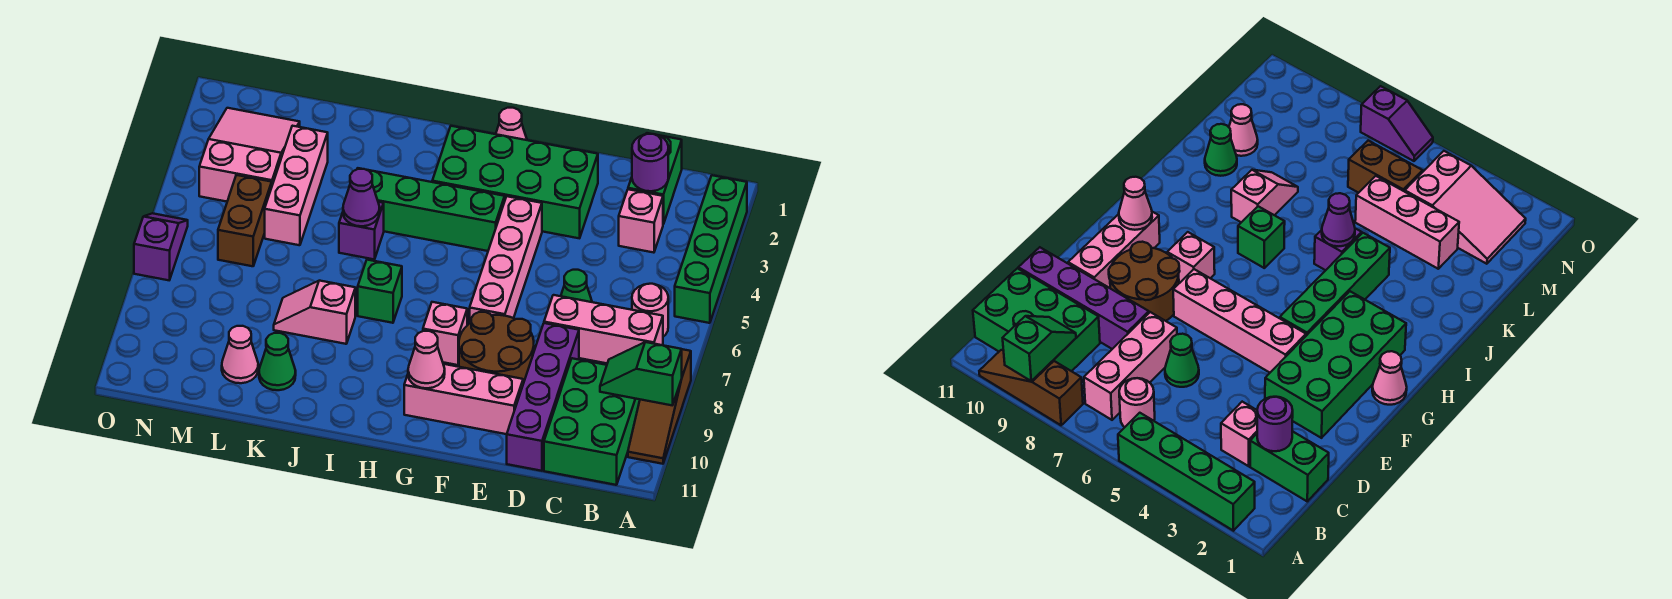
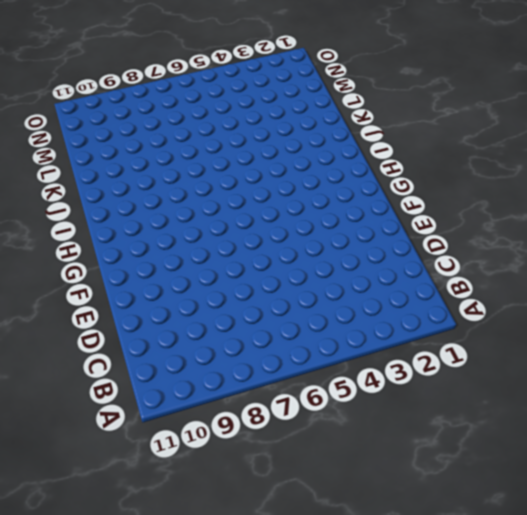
none -> green 1x4 brick [675,175,747,323]
none -> brown 1x3 slope [628,349,691,464]
none -> pink 1x1 round brick [632,284,668,337]

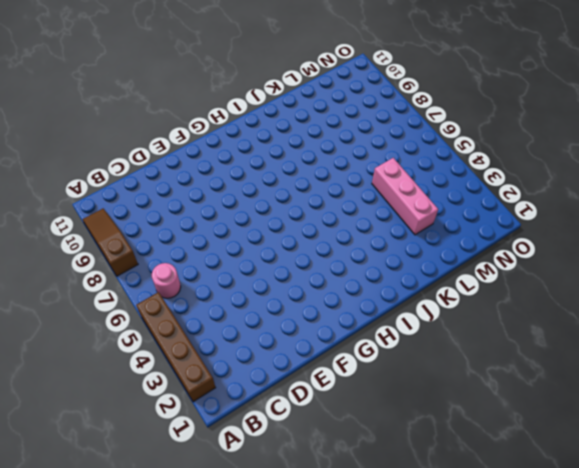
brown 1x4 brick [136,292,216,402] -> green 1x4 brick [675,175,747,323]
none -> pink 1x3 brick [544,295,663,363]
none -> green 2x3 brick [544,358,640,485]
none -> green 1x2 brick [628,133,682,224]

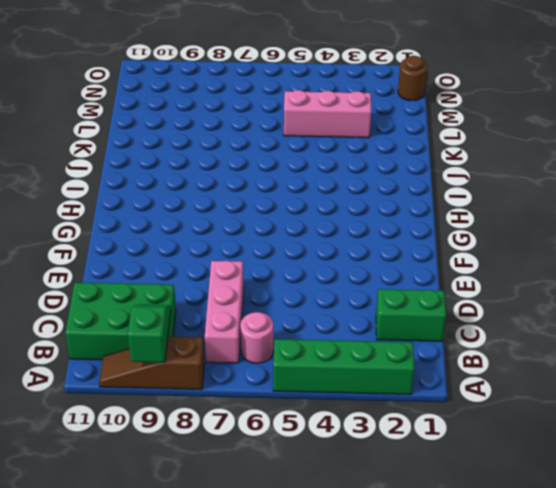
brown 1x1 round brick [398,56,427,101] -> none
none -> pink 1x1 brick [619,189,663,253]
none -> green 1x1 cone [561,270,592,302]
none -> purple 1x4 brick [507,323,579,471]

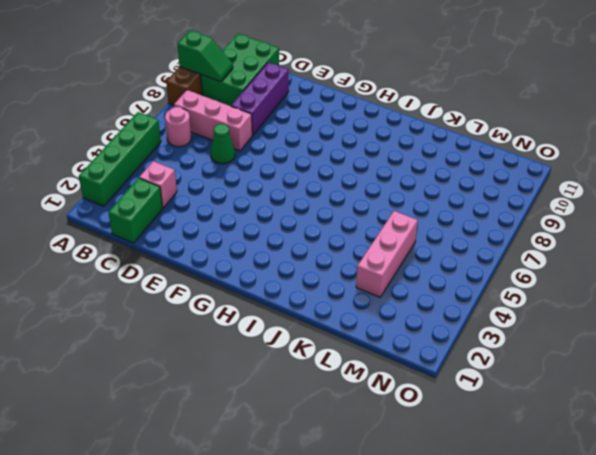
purple 1x3 brick [231,62,289,135] -> purple 1x4 brick [507,323,579,471]
none -> green 2x4 brick [432,126,598,238]
none -> brown 2x2 round brick [459,312,534,384]
none -> pink 1x3 brick [404,364,523,434]

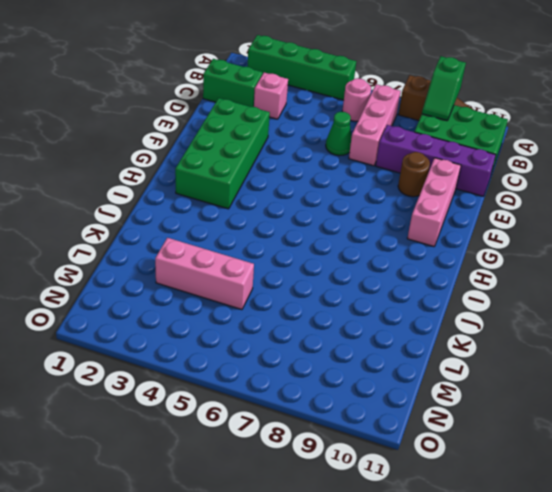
brown 1x1 round brick [398,152,430,197] -> brown 2x2 round brick [459,312,534,384]
none -> pink 1x4 brick [470,196,542,323]
none -> pink 1x1 cone [496,108,527,140]
none -> green 1x4 brick [357,168,505,251]

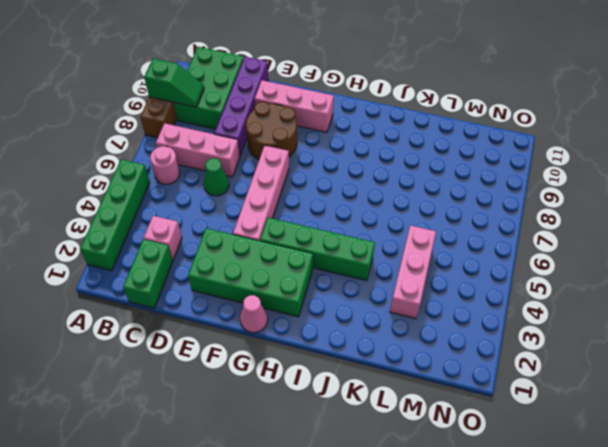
none -> pink 1x1 brick [423,302,467,365]
none -> green 1x1 brick [358,260,402,323]
none -> purple 1x1 brick [339,202,384,259]

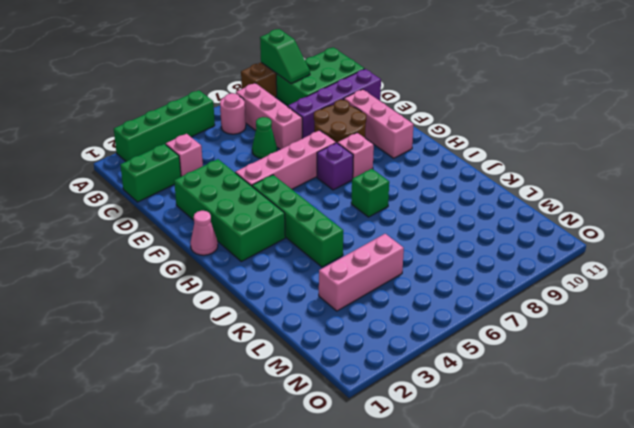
purple 1x1 brick [317,143,353,190] -> purple 1x1 brick moved to [339,202,384,259]
none -> pink 1x2 slope [274,281,355,344]
none -> green 1x1 cone [259,333,296,390]
none -> pink 1x1 cone [222,326,258,383]

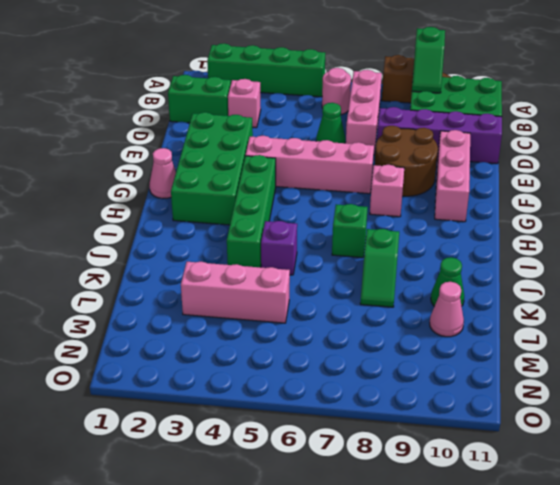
green 1x2 slope [360,229,399,307] -> pink 1x2 slope [274,281,355,344]
none -> pink 2x3 slope [199,108,300,202]
none -> brown 1x2 brick [218,175,272,266]
none -> purple 1x2 slope [134,213,188,280]

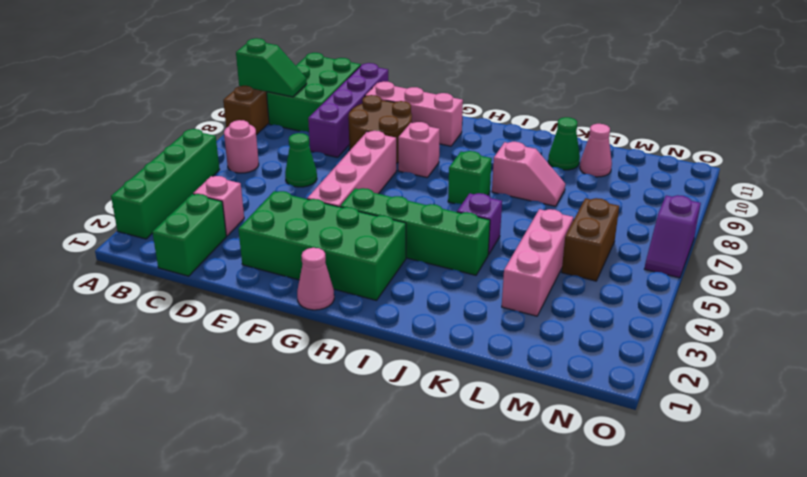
none -> pink 1x3 brick [544,295,663,363]
none -> pink 2x3 slope [199,108,300,202]
none -> purple 1x1 round brick [632,134,668,191]

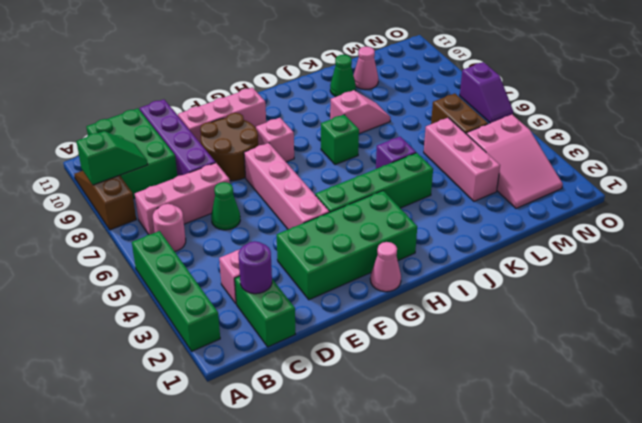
none -> pink 1x1 cone [408,331,445,388]
none -> purple 1x1 cone [343,169,380,226]

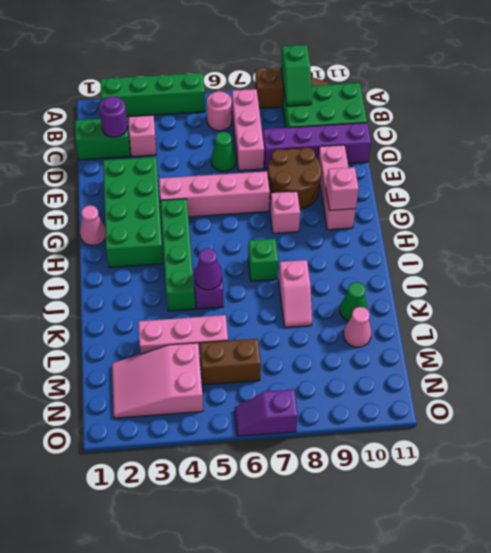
pink 1x1 brick [326,167,359,210] -> pink 1x1 cone [408,331,445,388]

